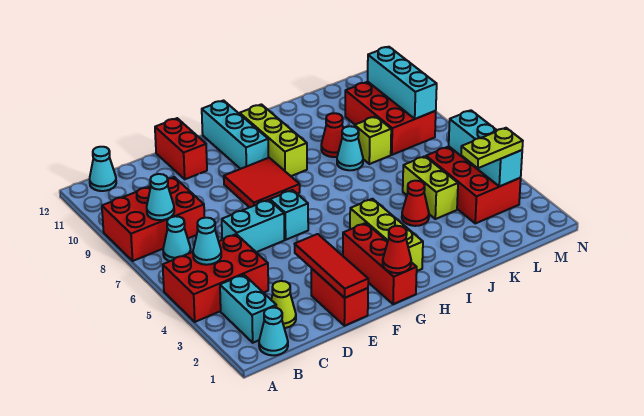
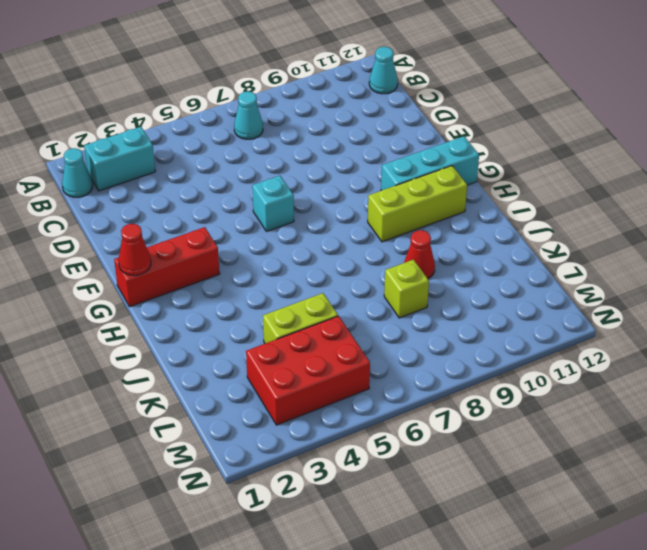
none -> red 2x3 brick [163,234,268,322]
none -> red 2x3 brick [102,177,205,261]
none -> lime 1x1 cone [271,281,296,328]
none -> cyan 1x2 brick [222,200,284,252]

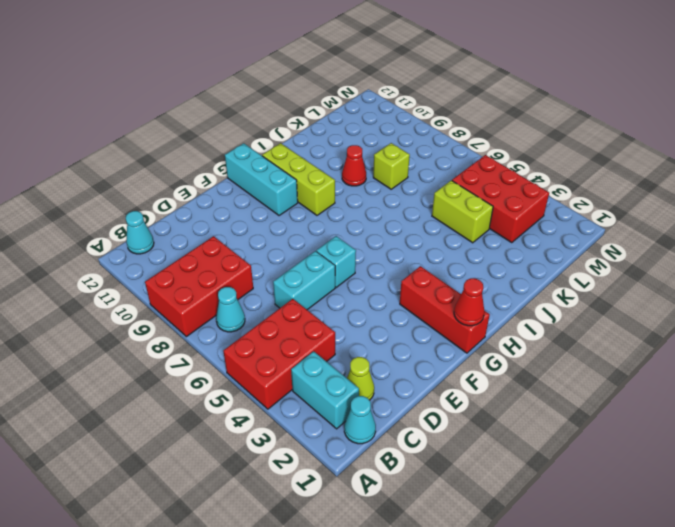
none -> red 1x2 brick [311,268,368,326]
none -> red 1x2 brick [155,118,207,179]
none -> red 2x2 tile [224,158,300,207]
none -> lime 1x3 brick [350,199,423,271]

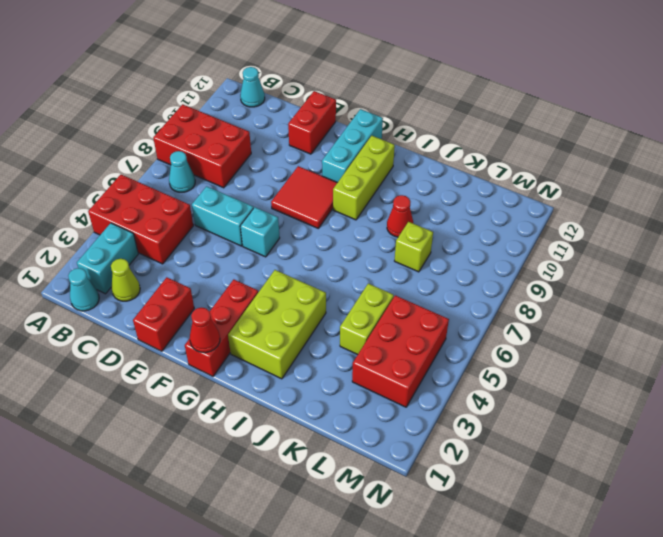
lime 2x3 brick [228,270,326,379] -> lime 1x3 brick [350,199,423,271]
none -> red 1x1 cone [402,181,429,226]
none -> cyan 1x1 cone [337,126,363,170]
none -> red 2x3 brick [345,82,436,155]
none -> cyan 1x1 cone [193,218,221,265]

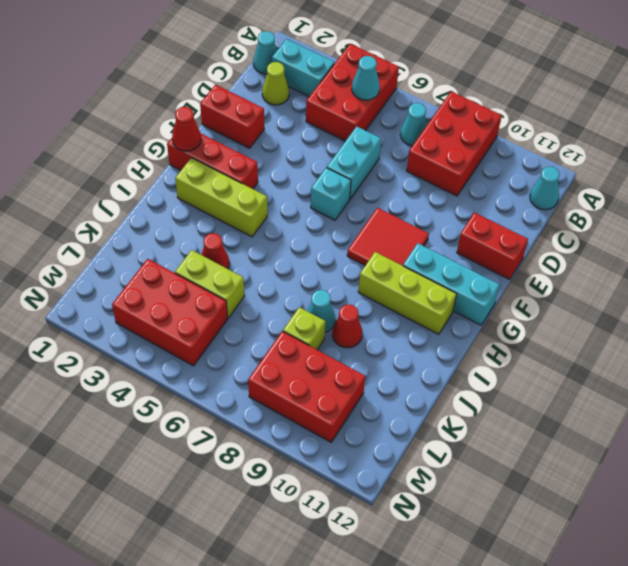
none -> cyan 1x1 cone [147,174,174,220]
none -> red 1x3 tile [295,234,368,298]
none -> cyan 1x3 brick [449,110,522,186]
none -> cyan 1x3 brick [368,47,437,119]

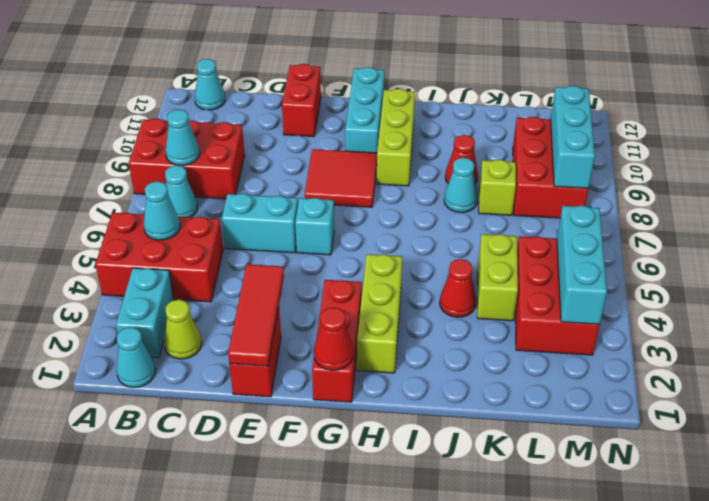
none -> lime 1x2 plate [461,128,523,168]

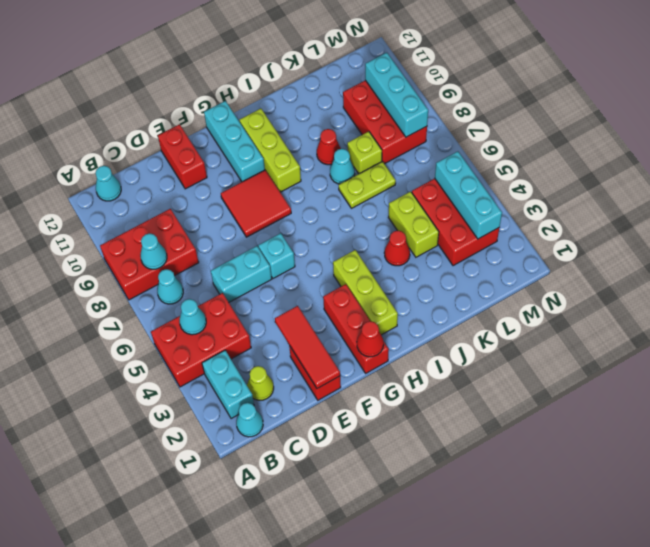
lime 1x2 plate [339,162,396,208] -> lime 1x2 plate moved to [461,128,523,168]

